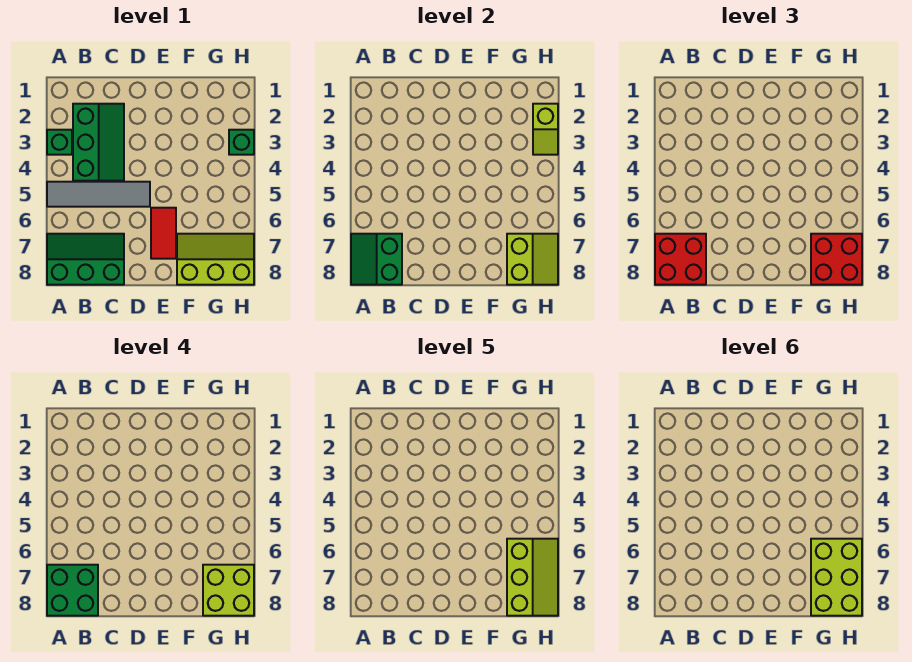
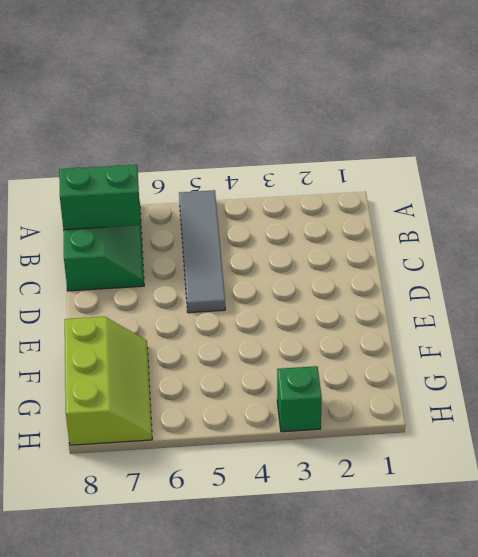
none -> green 1x1 brick [47,130,72,155]
none -> green 2x3 slope [73,104,124,181]
none -> red 1x2 tile [151,208,176,259]

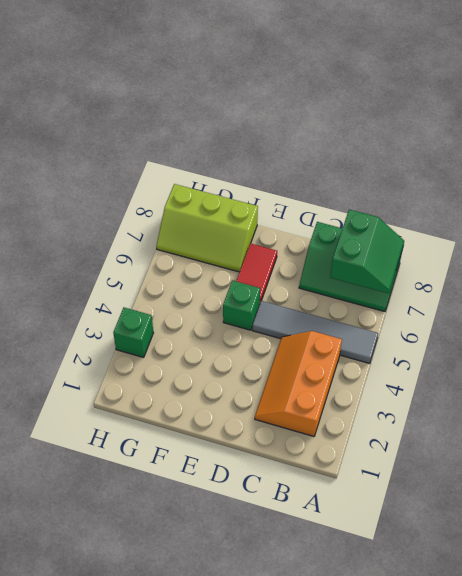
orange 2x3 slope [255,331,342,436] -> green 2x3 slope [73,104,124,181]
green 1x1 brick [223,280,260,330] -> green 1x1 brick moved to [47,130,72,155]
none -> lime 2x2 slope [507,234,558,285]
none -> lime 1x2 slope [533,104,558,155]
none -> red 2x2 brick [655,234,706,285]

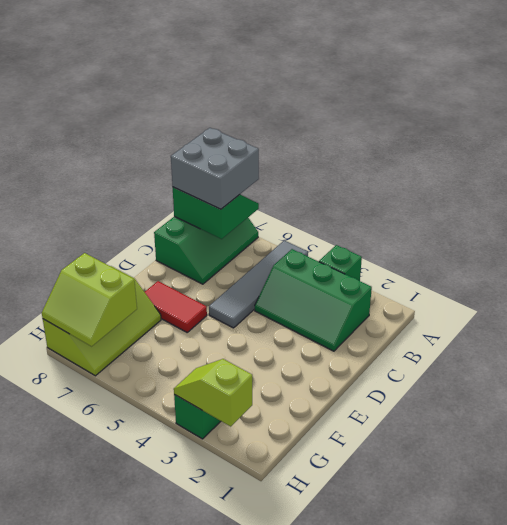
grey 2x2 brick [171,128,259,209] -> red 2x2 brick [655,234,706,285]
none -> red 2x2 brick [811,234,862,285]
none -> green 2x2 brick [47,565,98,616]
none -> lime 2x2 brick [203,565,254,616]

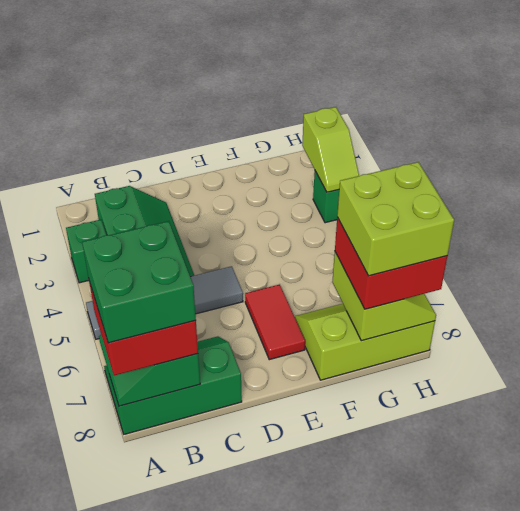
none -> lime 2x3 slope [507,539,558,616]
none -> lime 2x3 brick [811,539,862,616]

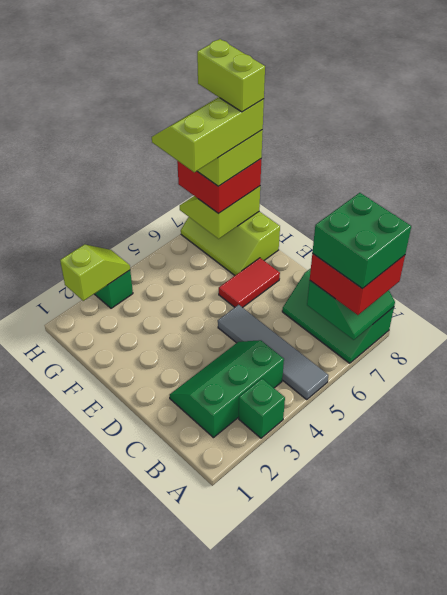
lime 1x2 brick [197,39,265,112] -> lime 2x3 brick [811,539,862,616]

